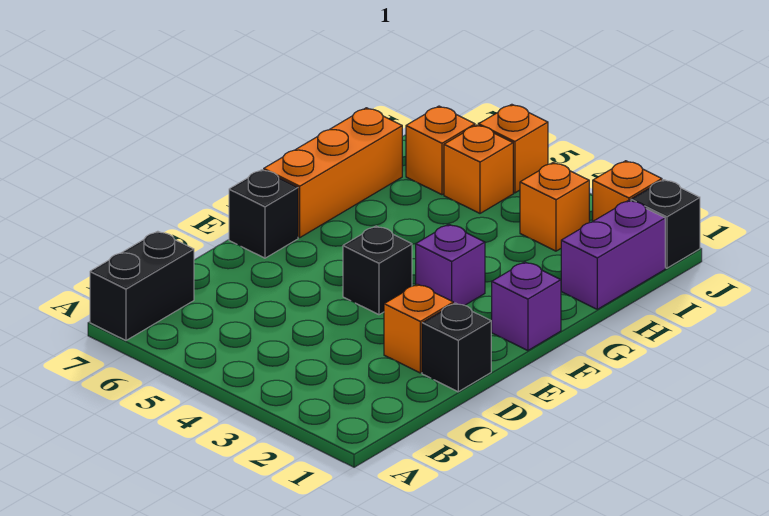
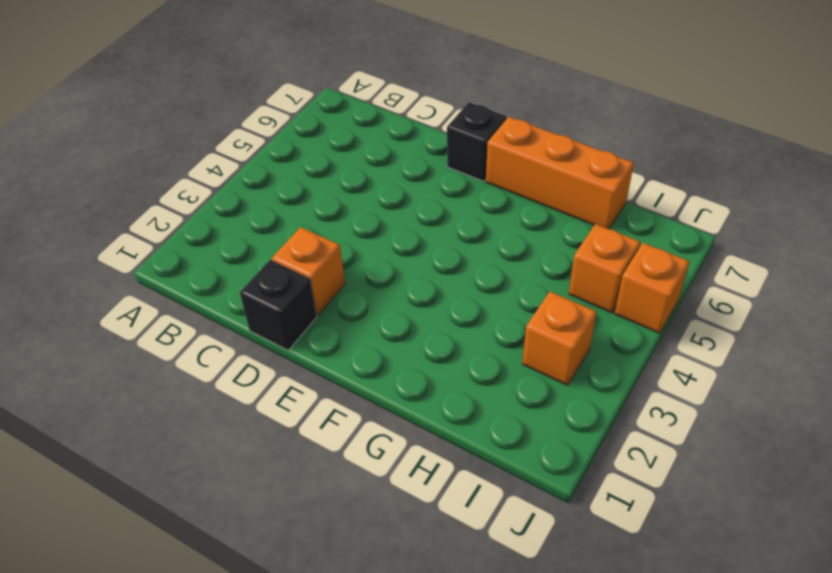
none -> black 1x2 brick [90,231,194,340]
none -> black 1x1 brick [343,226,412,315]
none -> purple 1x1 brick [491,262,561,351]

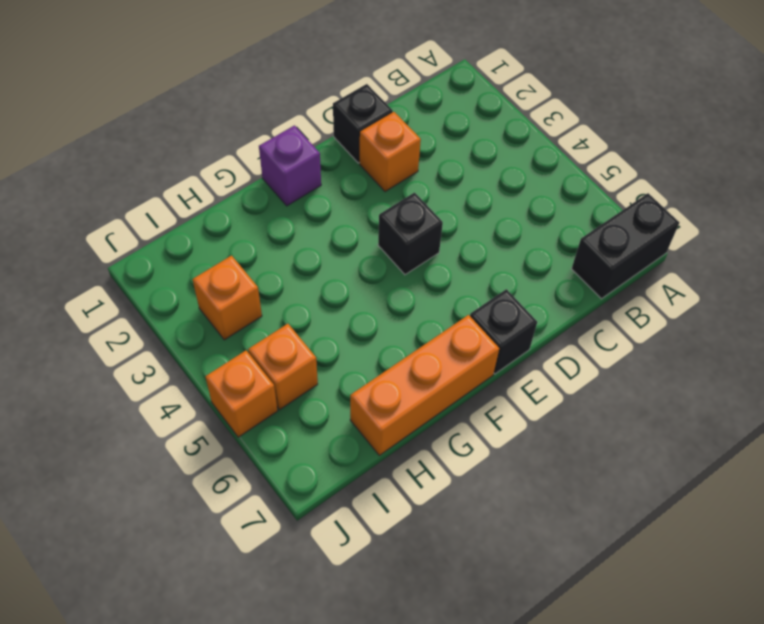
none -> purple 1x1 brick [416,224,485,305]
none -> purple 1x2 brick [561,200,665,309]
none -> orange 1x1 brick [406,106,475,195]

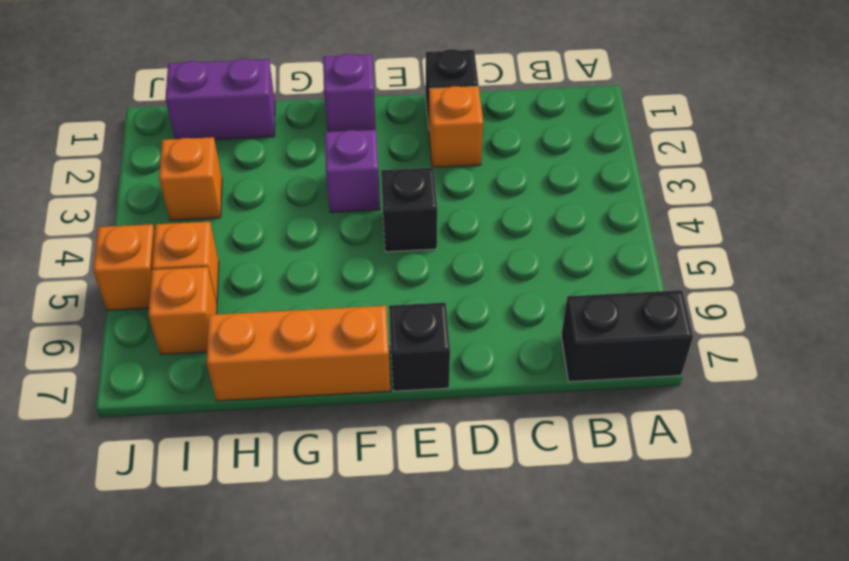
none -> black 1x1 brick [631,180,700,268]
none -> orange 1x1 brick [593,161,662,221]

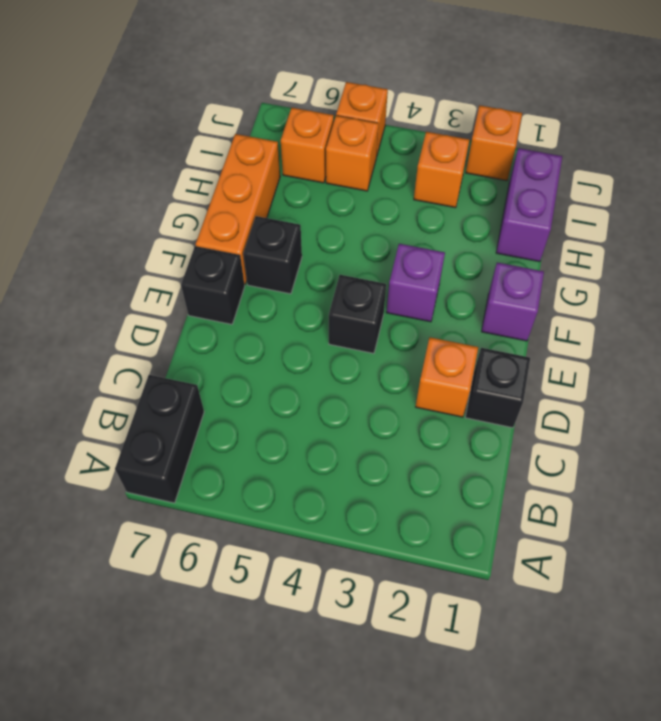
black 1x1 brick [243,216,302,294] -> black 1x1 brick moved to [631,180,700,268]

